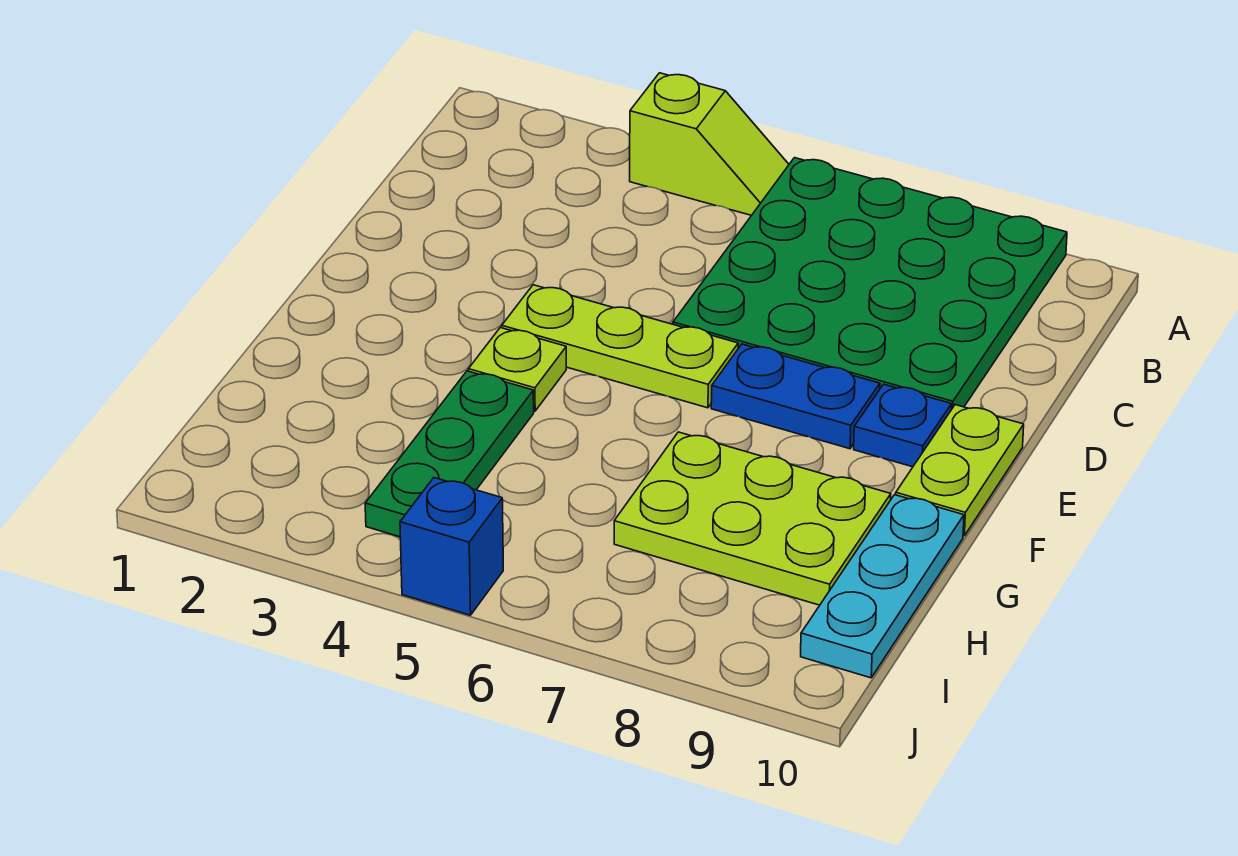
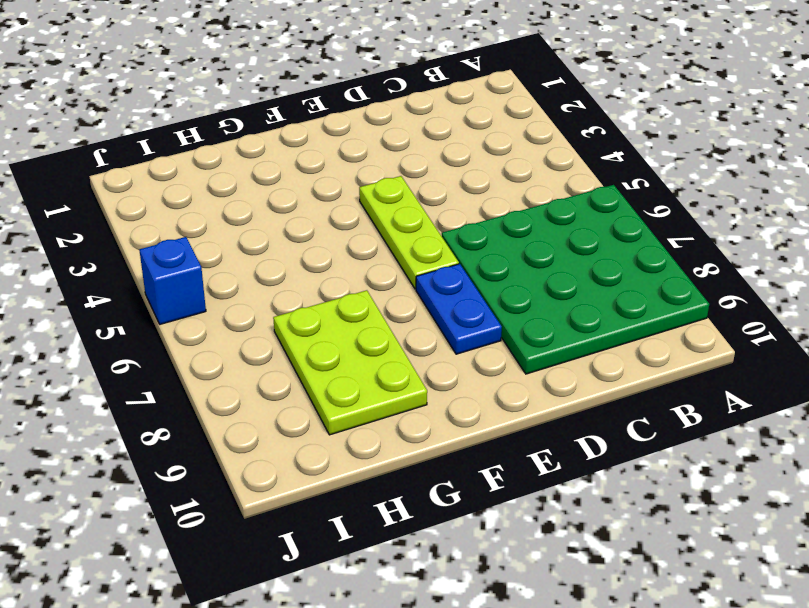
none -> lime 1x2 slope [630,73,789,215]
none -> blue 1x1 plate [854,384,951,467]

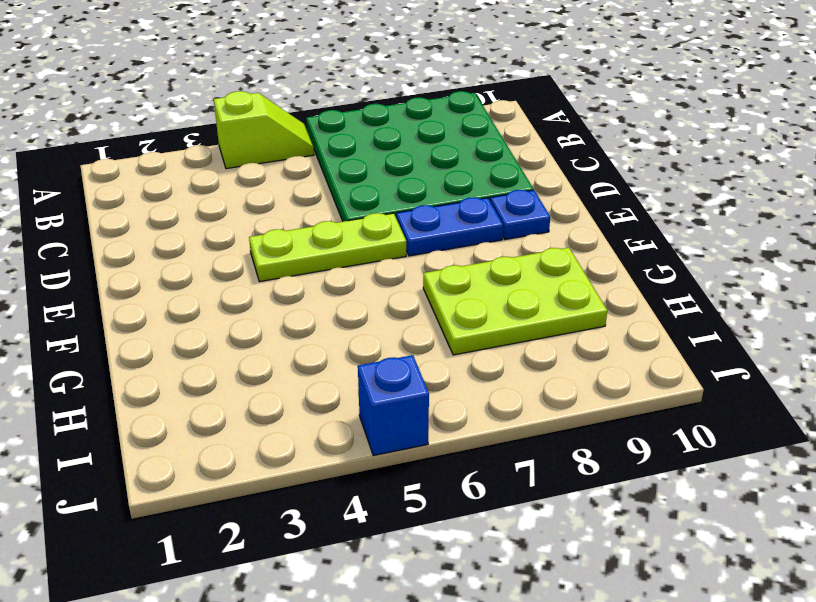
none -> lime 1x2 plate [896,405,1024,536]
none -> lime 1x1 plate [468,328,566,411]

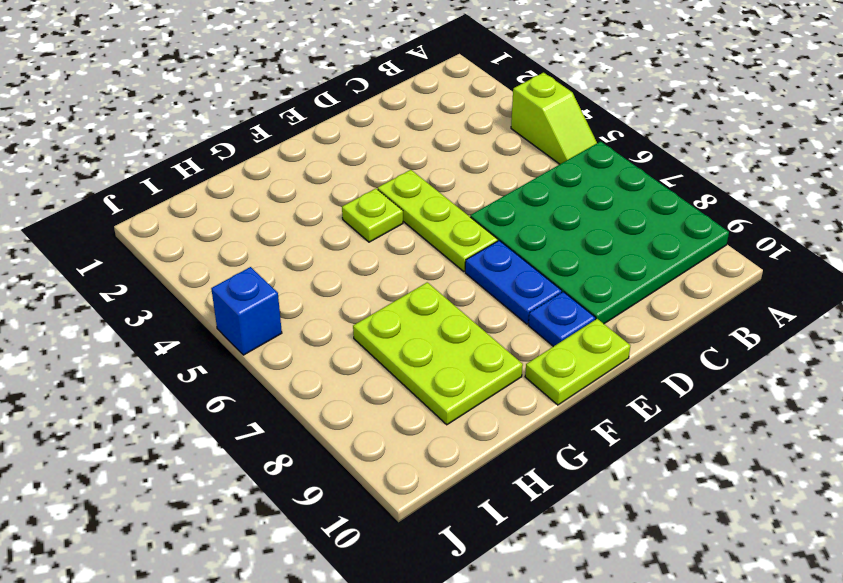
none -> green 1x3 plate [365,371,534,537]
none -> cyan 1x3 plate [801,495,964,678]

